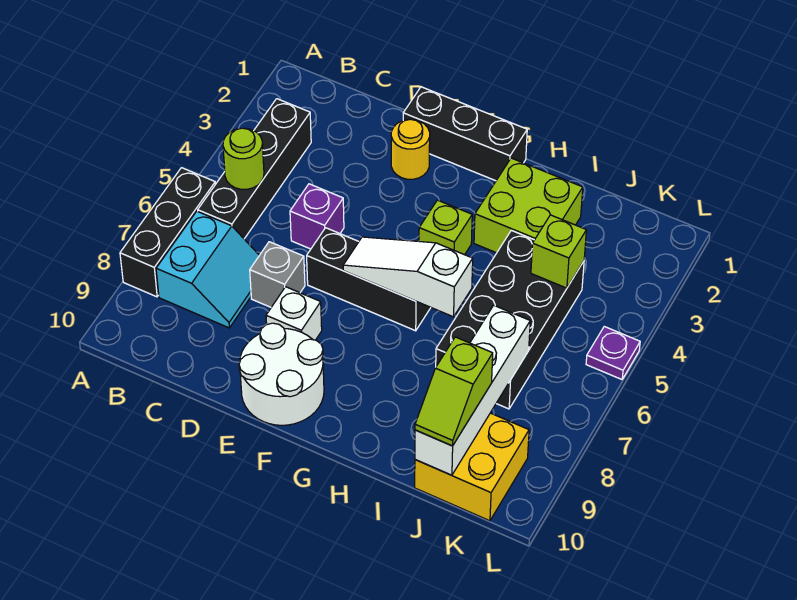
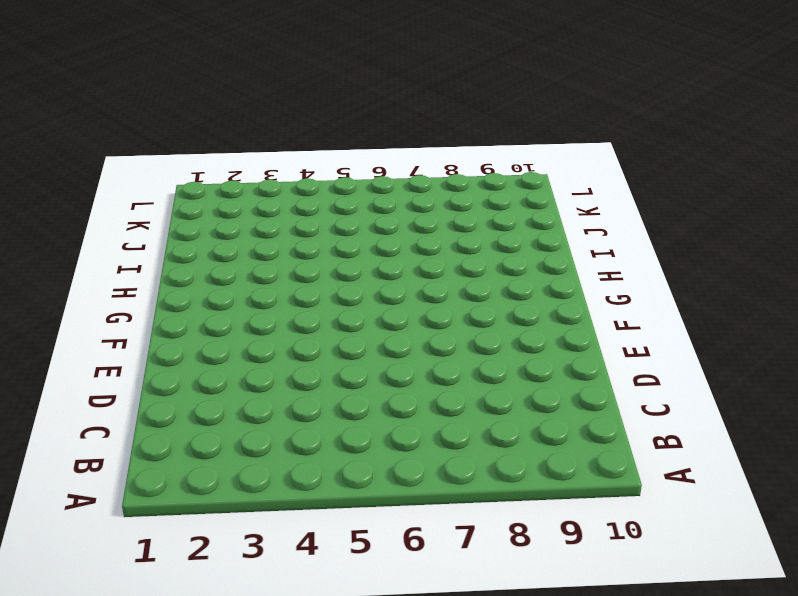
none -> black 1x3 brick [120,168,215,297]
none -> black 1x4 brick [198,99,311,239]
none -> cyan 2x2 slope [156,211,259,328]

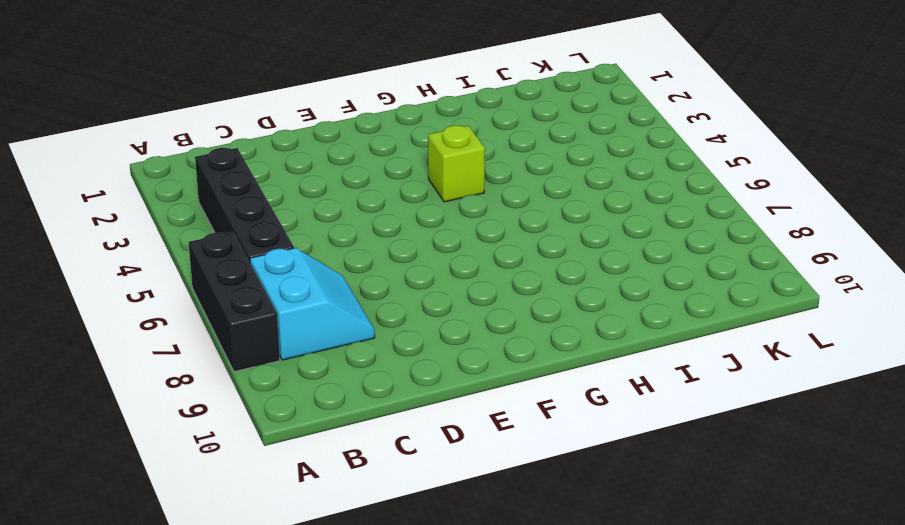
none -> purple 1x1 brick [290,184,344,249]
none -> grey 1x1 brick [250,242,305,307]
none -> black 1x3 brick [403,87,527,181]

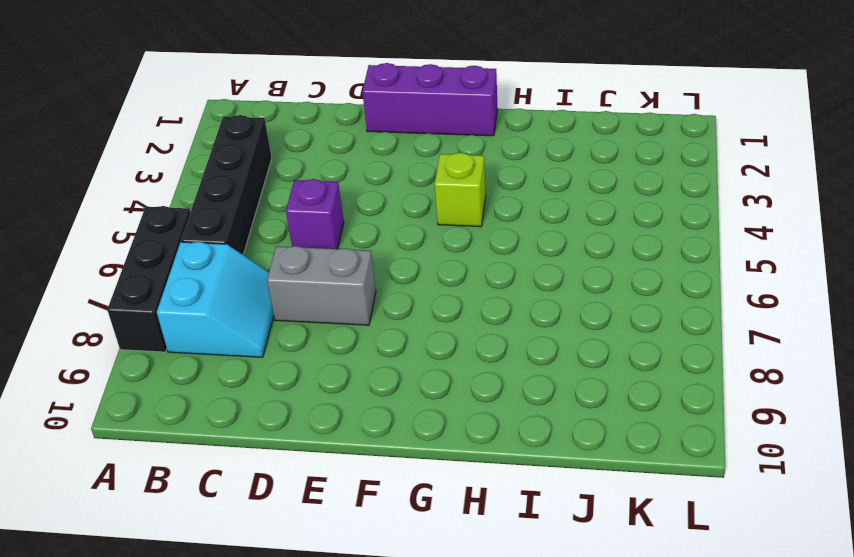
grey 1x2 brick [267,246,376,325] -> grey 1x1 brick [250,242,305,307]
purple 1x3 brick [362,63,498,136] -> black 1x3 brick [403,87,527,181]
none -> yellow 1x1 round brick [391,119,430,179]
none -> black 1x3 brick [307,228,431,331]
none -> white 1x1 brick [266,287,322,340]

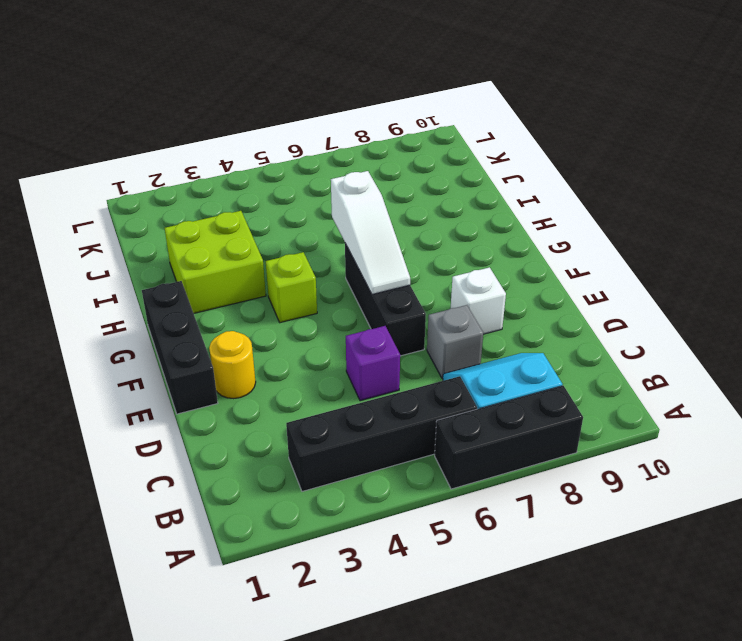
none -> white 2x2 round brick [239,323,324,425]
none -> black 2x4 brick [436,230,584,409]
none -> yellow 2x2 brick [415,413,529,521]

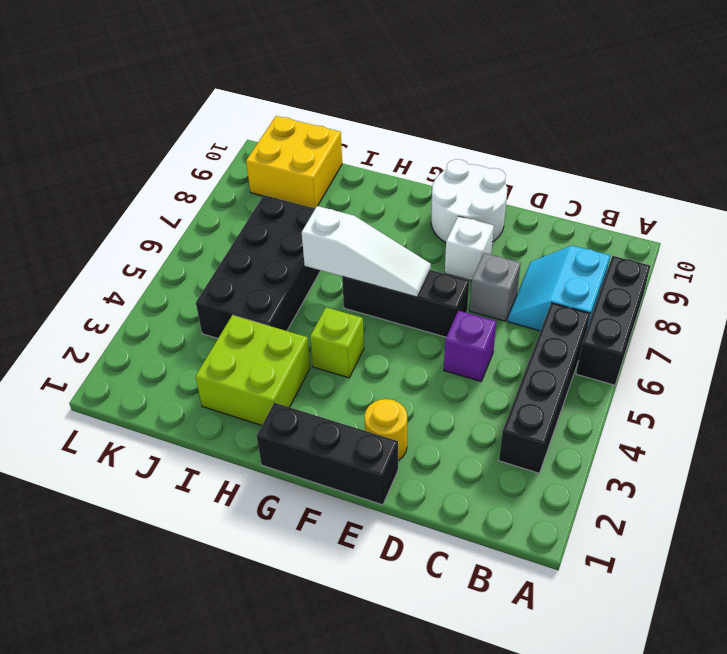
none -> purple 1x1 plate [586,327,640,379]
none -> lime 1x1 round brick [223,128,264,189]
none -> lime 1x1 brick [531,215,586,288]

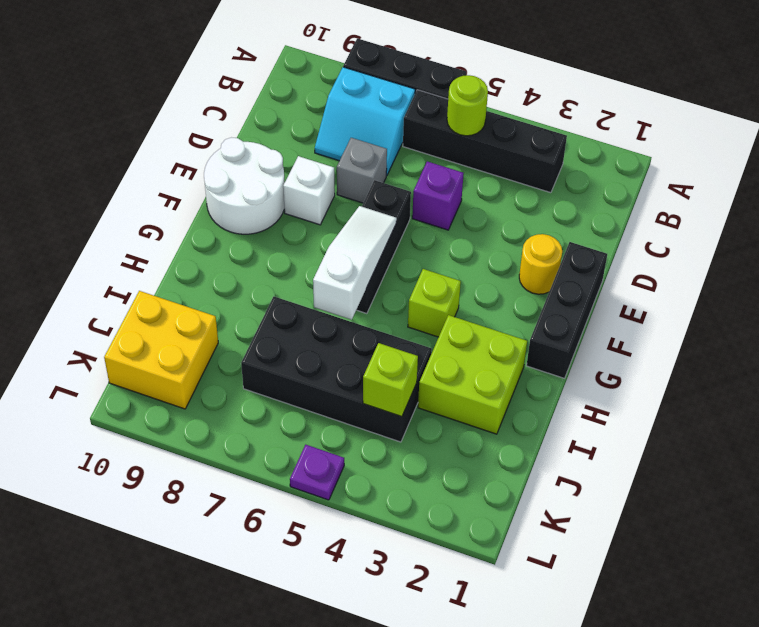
none -> white 1x4 brick [415,305,530,475]
none -> lime 1x2 slope [415,337,493,446]

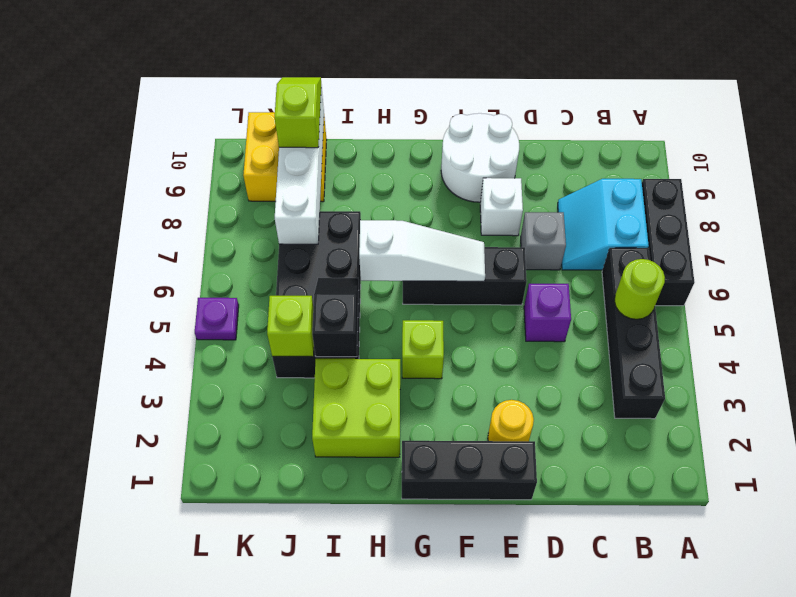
black 1x2 slope [312,278,359,357] -> none

